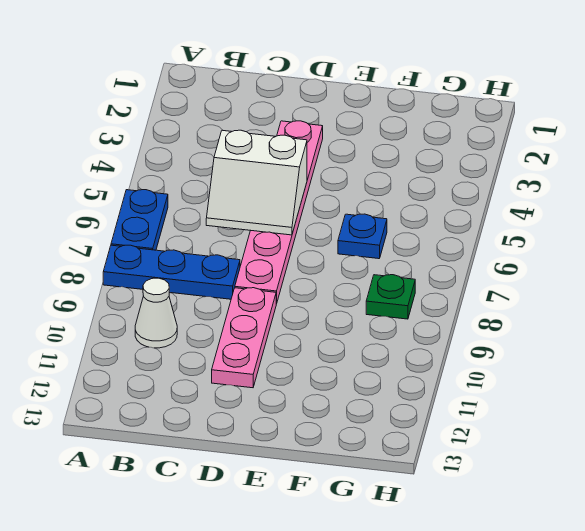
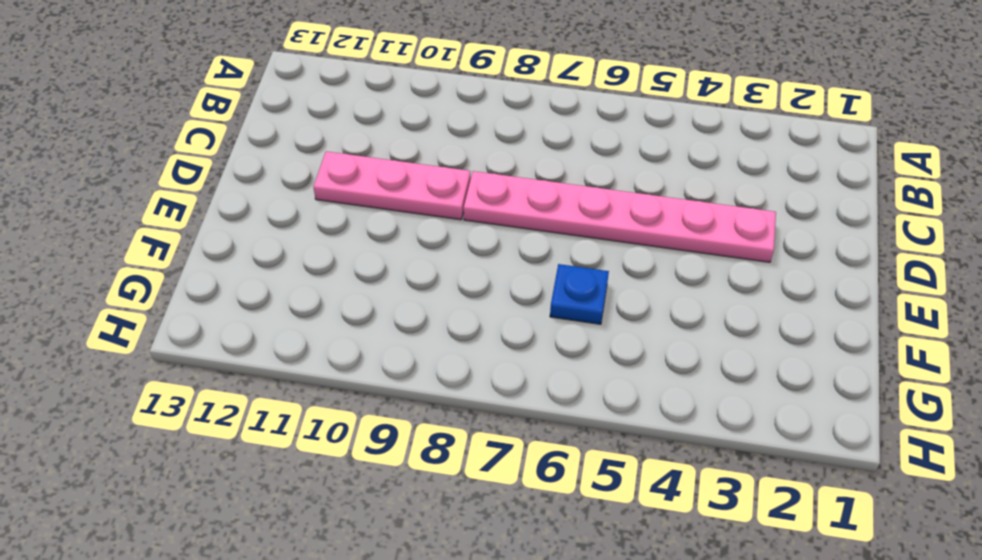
none -> blue 1x2 plate [111,190,168,250]
none -> blue 1x3 plate [103,245,240,299]

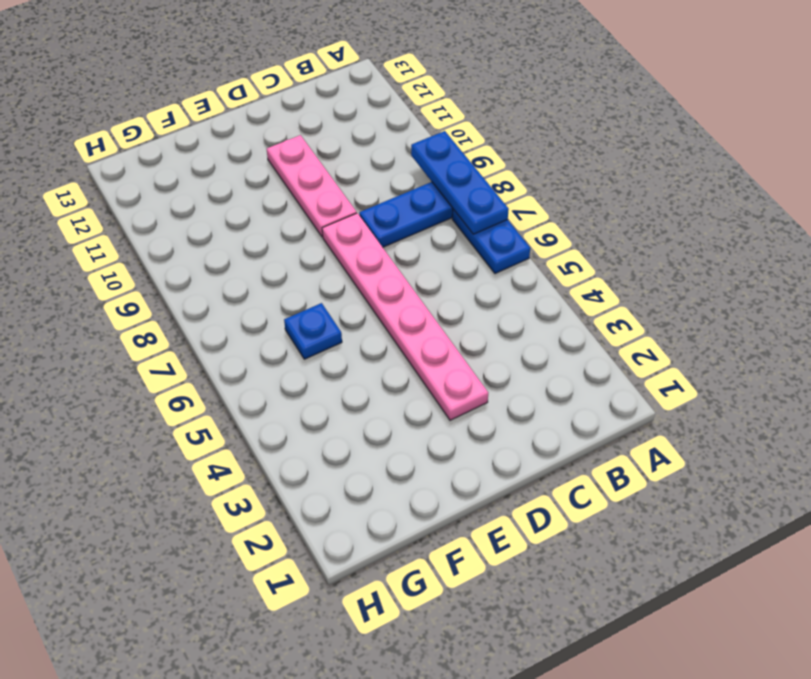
blue 1x3 plate [411,131,509,234] -> none
none -> white 1x1 cone [135,278,177,348]
none -> green 1x1 plate [366,275,415,319]

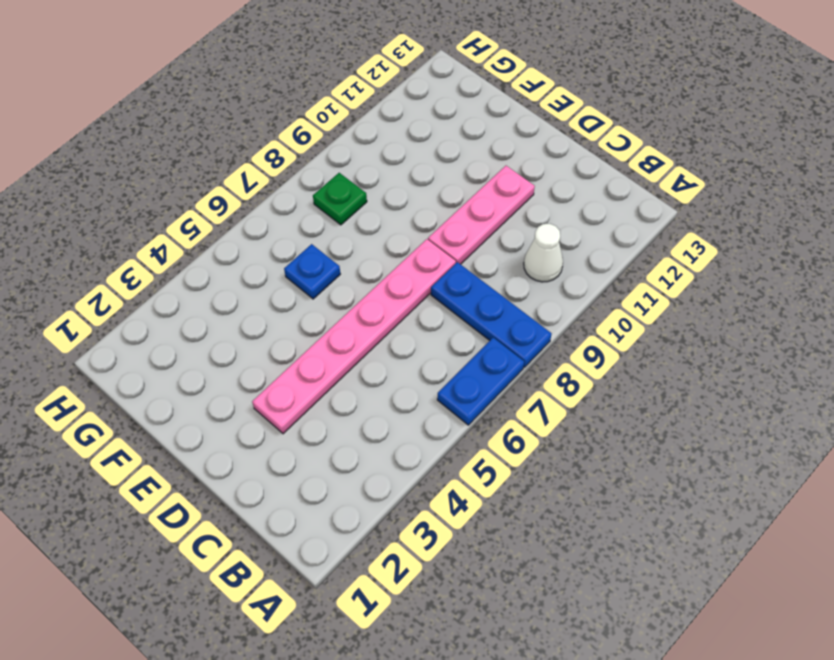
none -> white 2x2 slope [206,130,307,235]

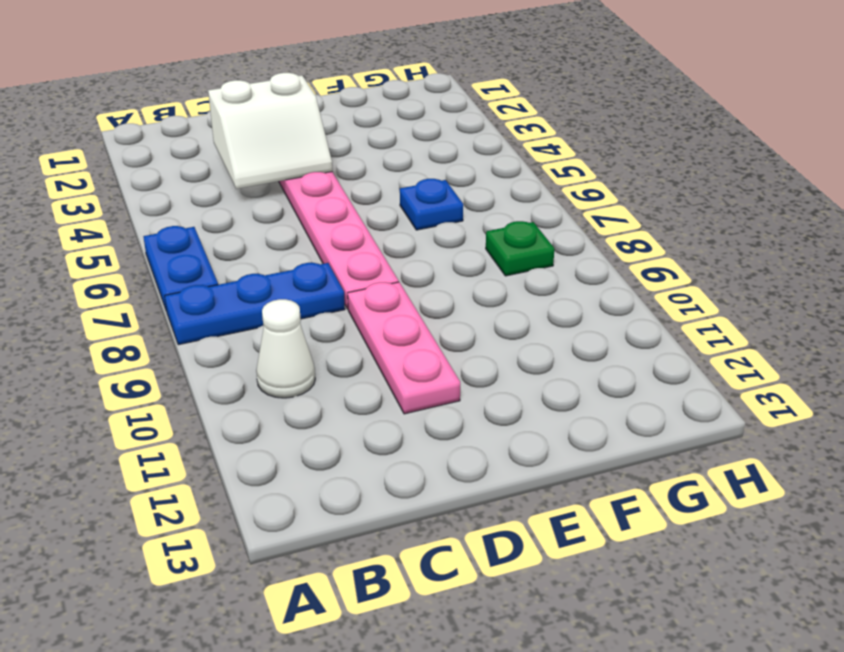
white 2x2 slope [208,73,332,189] -> white 2x2 slope moved to [206,130,307,235]

